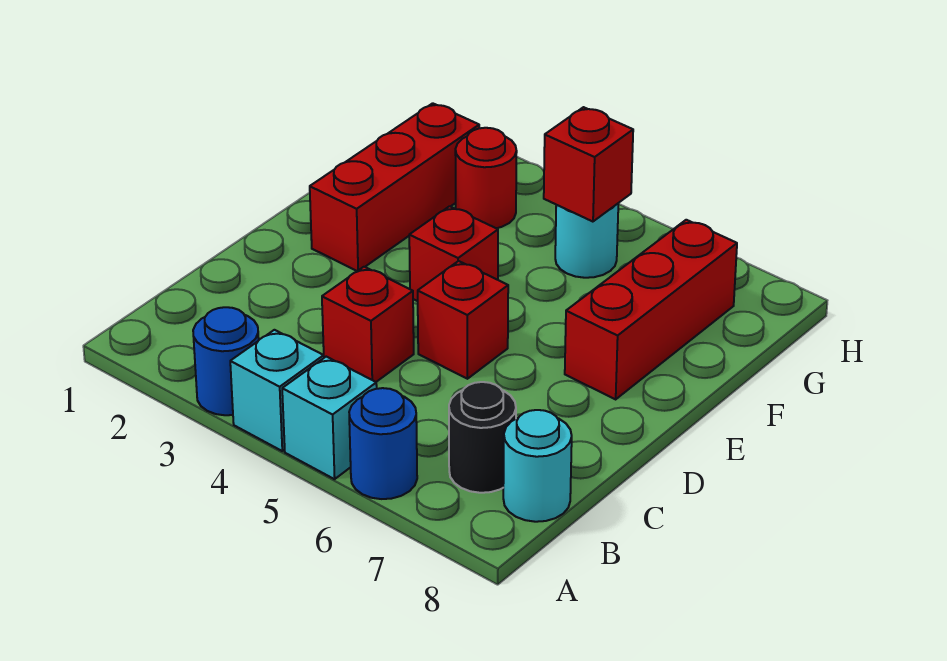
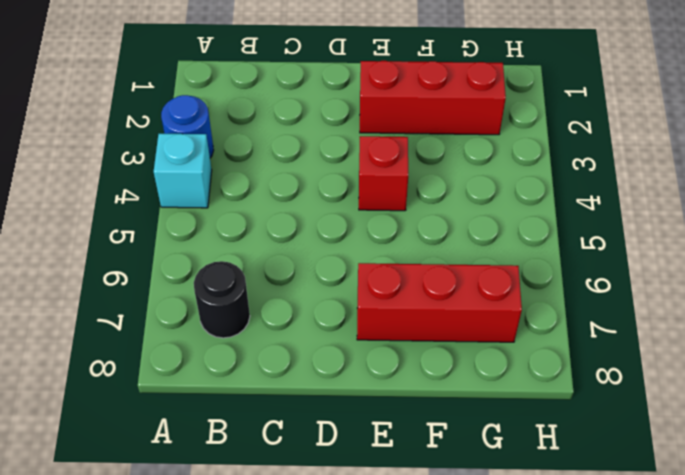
none -> cyan 1x1 brick [282,357,377,479]
none -> blue 1x1 round brick [349,388,417,499]
none -> cyan 1x1 round brick [503,410,572,522]

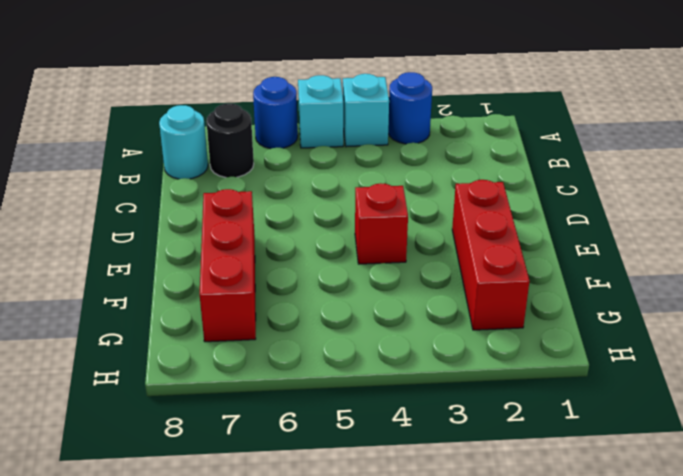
none -> red 1x1 brick [322,267,414,382]
none -> red 1x1 brick [418,261,508,379]
none -> red 1x1 round brick [455,128,517,228]

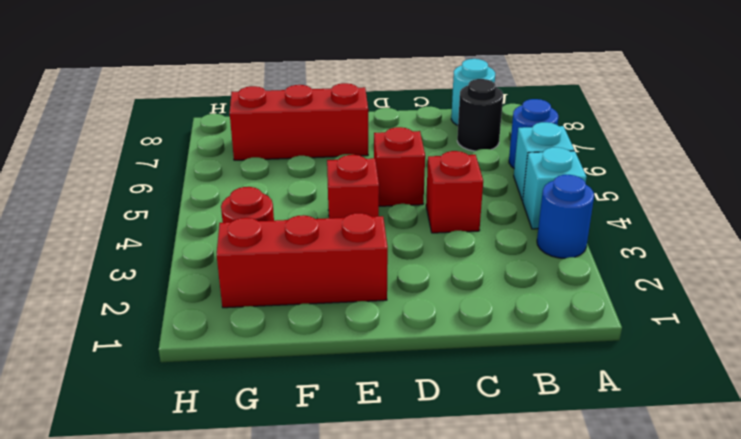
none -> cyan 1x1 round brick [555,204,618,278]
none -> red 1x1 brick [544,107,633,222]

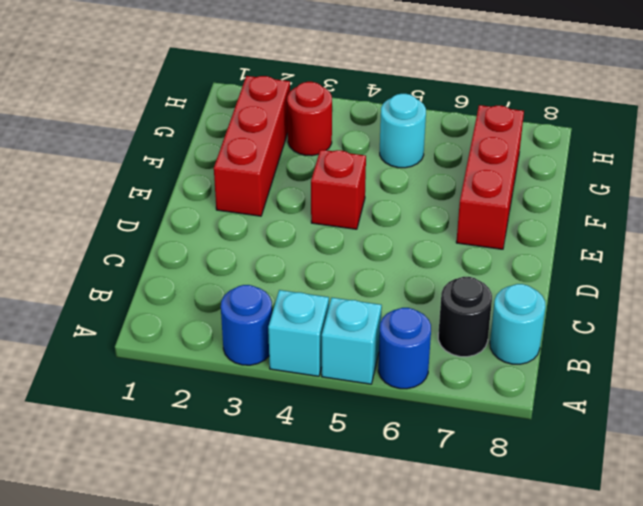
none -> red 1x1 brick [322,267,414,382]
none -> red 1x1 brick [418,261,508,379]
none -> red 1x1 brick [544,107,633,222]

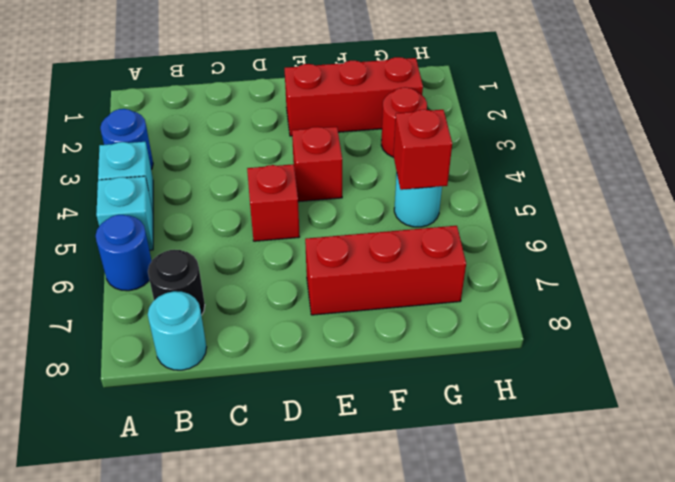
none -> red 1x1 brick [322,267,414,382]

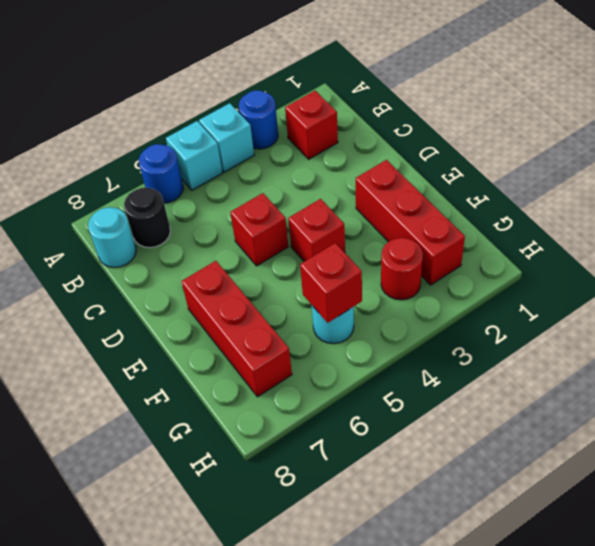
red 1x1 brick [285,91,338,159] -> red 1x1 brick moved to [322,267,414,382]

